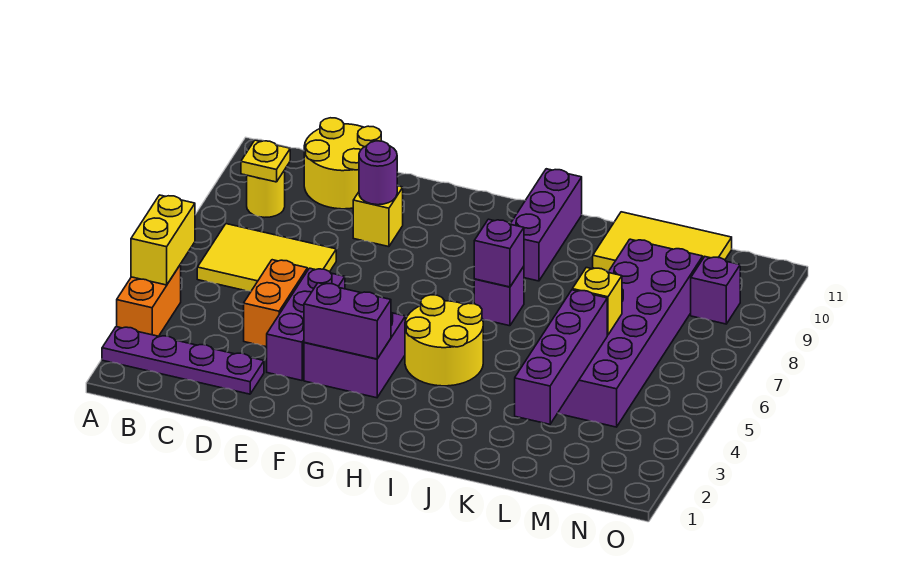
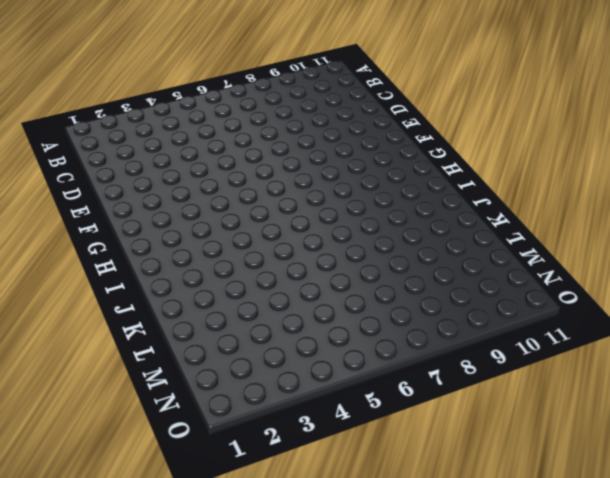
none -> purple 1x4 plate [102,327,264,394]
none -> orange 1x2 brick [117,264,181,336]
none -> yellow 2x3 tile [197,224,336,291]

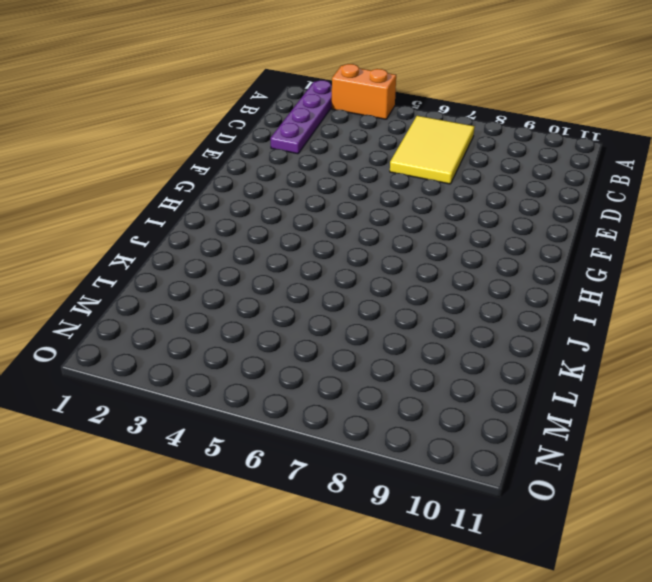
none -> yellow 1x1 round brick [247,170,285,217]
none -> yellow 2x2 round brick [304,118,381,209]
none -> orange 1x2 brick [244,260,307,347]

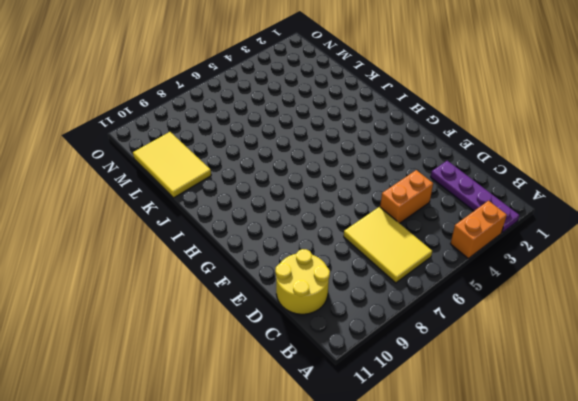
none -> yellow 1x1 round brick [247,170,285,217]
none -> purple 1x3 brick [267,268,345,380]
none -> yellow 1x1 brick [353,186,403,247]

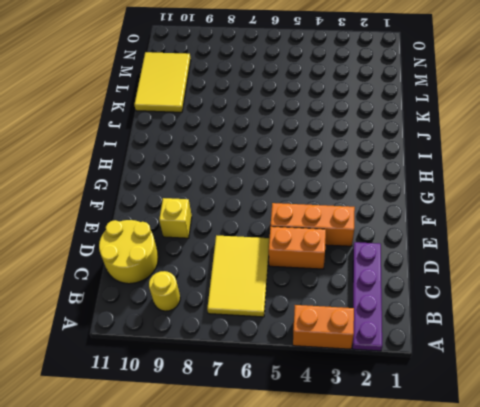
orange 1x3 brick [271,203,355,246] -> purple 1x3 brick [267,268,345,380]
none -> purple 2x2 brick [304,313,405,398]
none -> yellow 2x2 round brick [405,295,483,386]
none -> purple 1x1 brick [474,267,524,326]

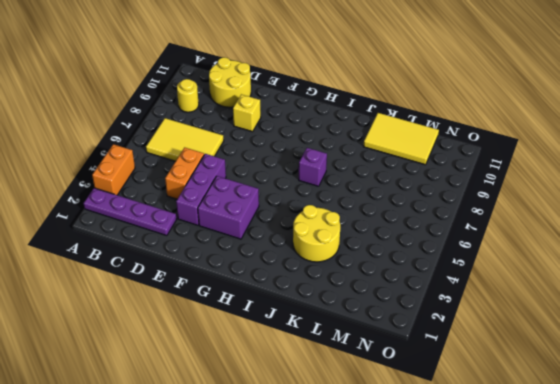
yellow 2x2 round brick [293,205,340,262] -> yellow 2x2 round brick moved to [405,295,483,386]
none -> purple 1x3 brick [511,169,582,281]
none -> purple 2x6 brick [558,239,703,427]
none -> purple 1x1 brick [691,257,740,324]

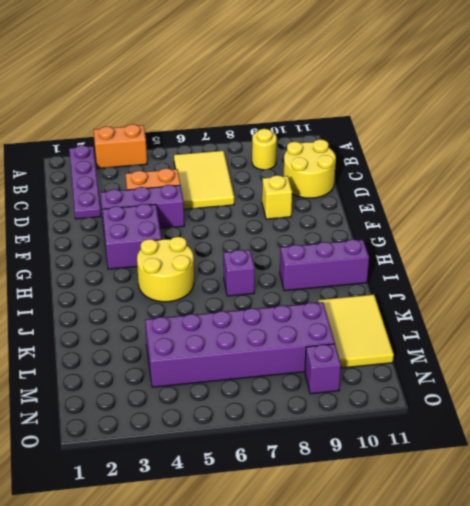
none -> yellow 1x2 brick [131,195,195,285]
none -> yellow 1x1 plate [241,140,290,182]
none -> purple 1x1 round brick [359,141,397,205]

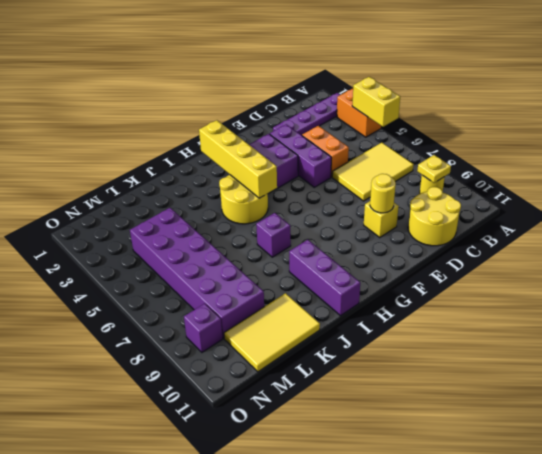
yellow 1x1 round brick [370,174,396,213] -> purple 1x1 round brick [359,141,397,205]
yellow 1x4 brick [199,120,277,198] -> none
none -> purple 1x2 brick [304,283,391,359]
none -> purple 1x1 brick [474,219,524,287]
none -> purple 1x4 brick [515,290,607,424]

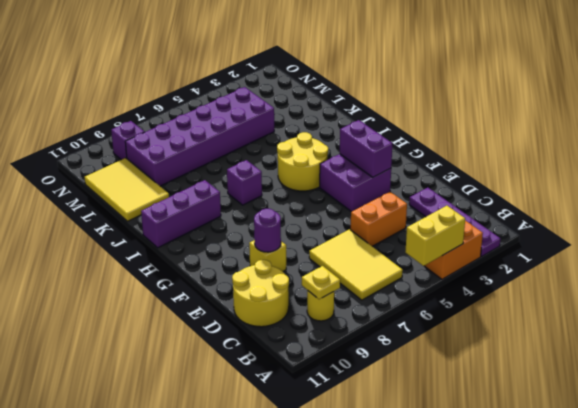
none -> purple 1x3 brick [267,268,345,380]
none -> purple 1x1 brick [474,219,524,287]
none -> purple 1x4 brick [515,290,607,424]

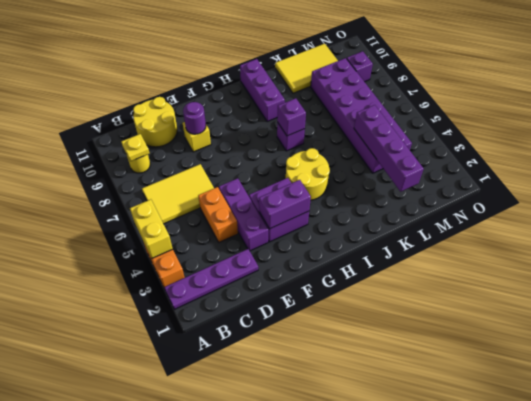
none -> yellow 1x1 brick [572,268,622,335]

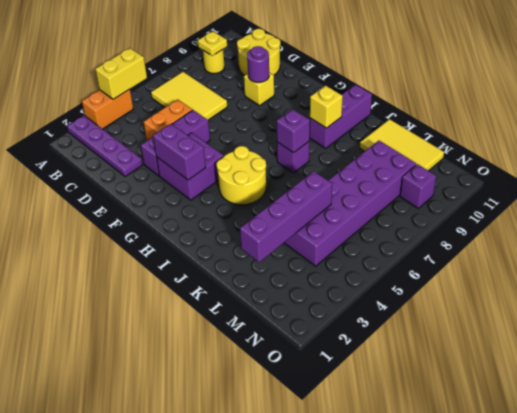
yellow 1x1 brick [310,86,343,128] -> yellow 1x1 brick moved to [572,268,622,335]

